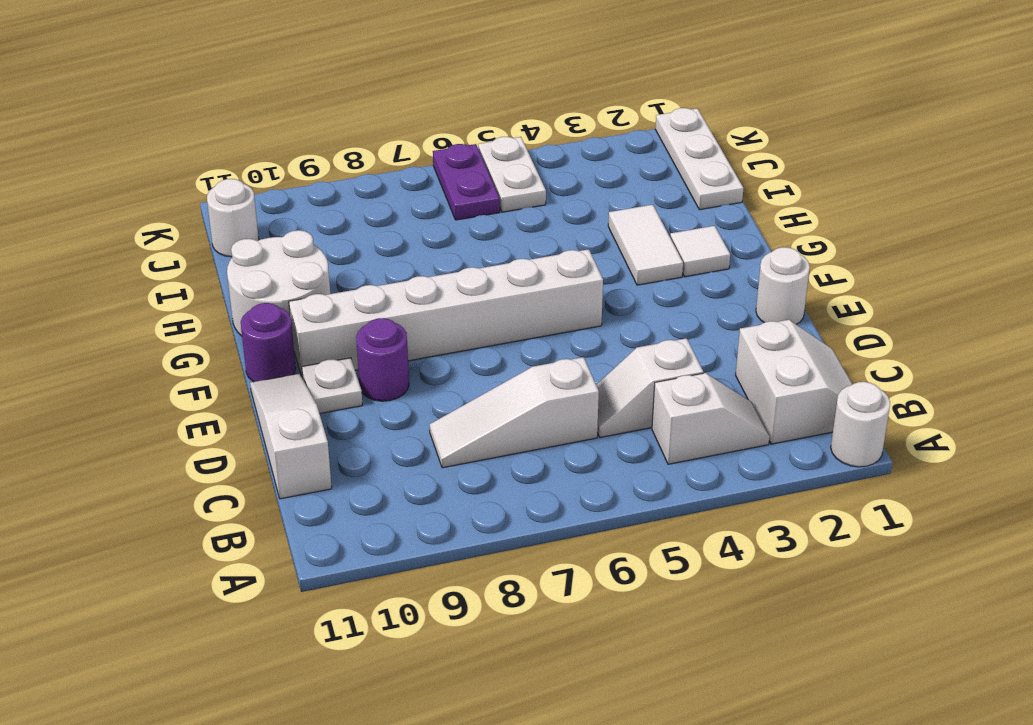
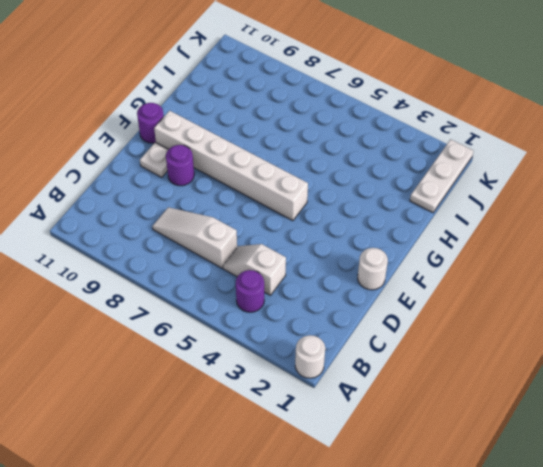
purple 1x1 round brick [236,270,264,312] -> white 1x2 slope [652,373,770,464]
none -> white 2x2 slope [736,320,853,444]
none -> white 1x3 slope [250,374,332,499]
none -> white 1x1 tile [670,226,730,277]

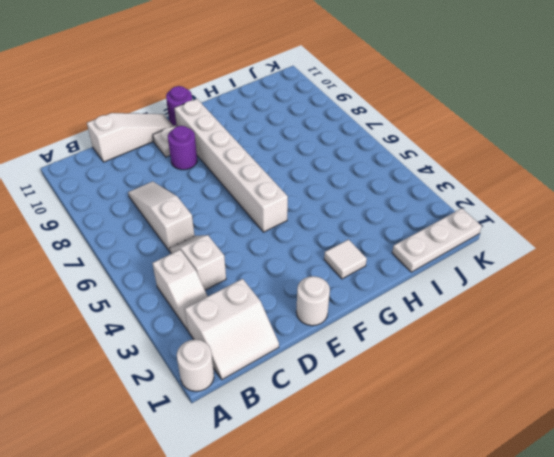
none -> white 1x2 tile [608,205,683,285]
none -> white 2x2 round brick [227,230,330,336]
none -> white 1x2 plate [478,137,546,212]

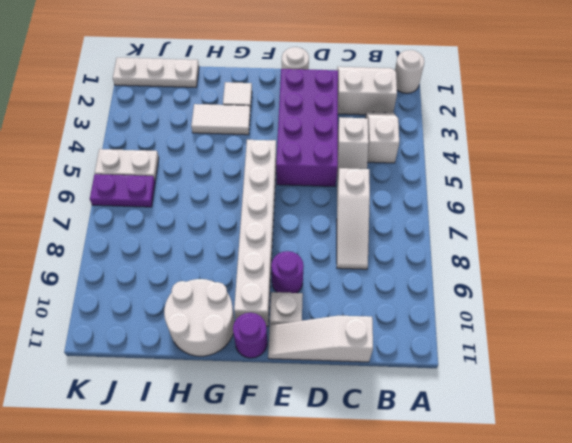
purple 2x4 brick [276,69,338,186] -> none
none -> white 1x1 round brick [207,179,259,257]

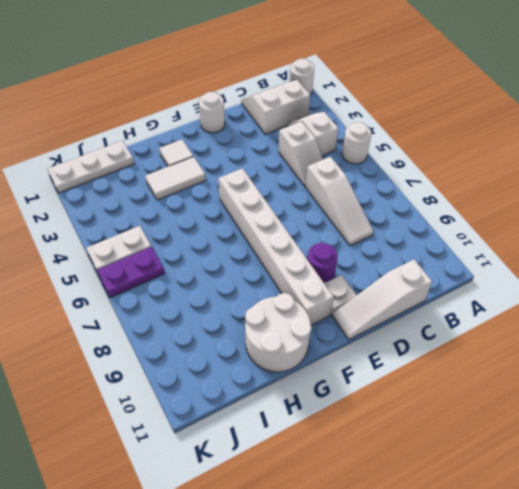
white 1x1 round brick [342,122,371,164] -> white 1x1 round brick moved to [207,179,259,257]
none -> purple 1x1 round brick [241,303,296,382]

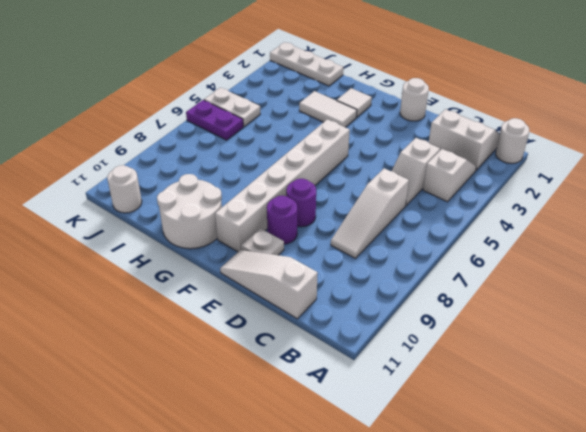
purple 1x1 round brick [286,179,316,227] -> purple 1x1 round brick moved to [241,303,296,382]

